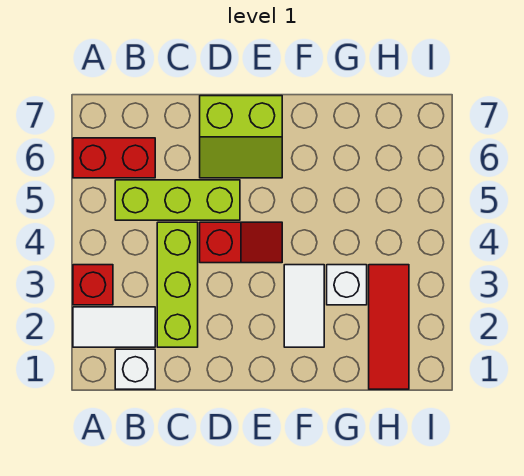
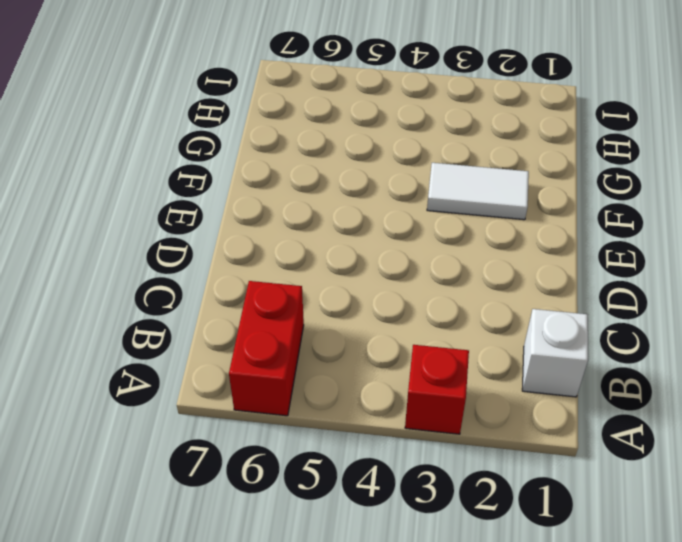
none -> white 1x2 tile [73,307,155,347]
none -> lime 1x3 brick [115,180,240,220]

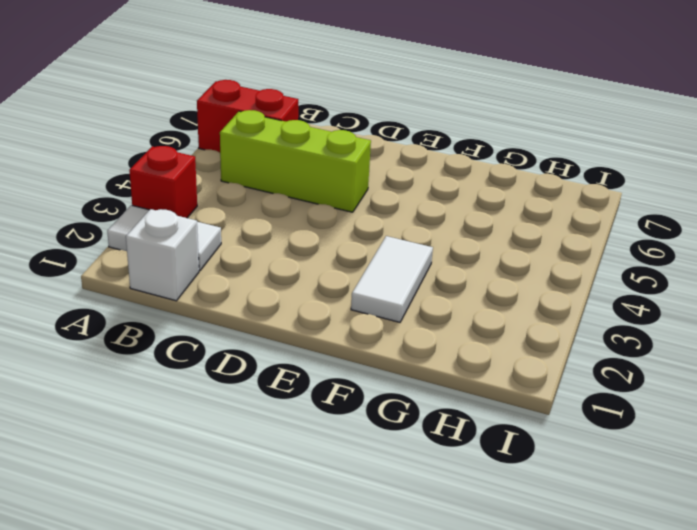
none -> lime 1x3 brick [157,222,198,347]
none -> red 1x2 slope [200,222,282,263]

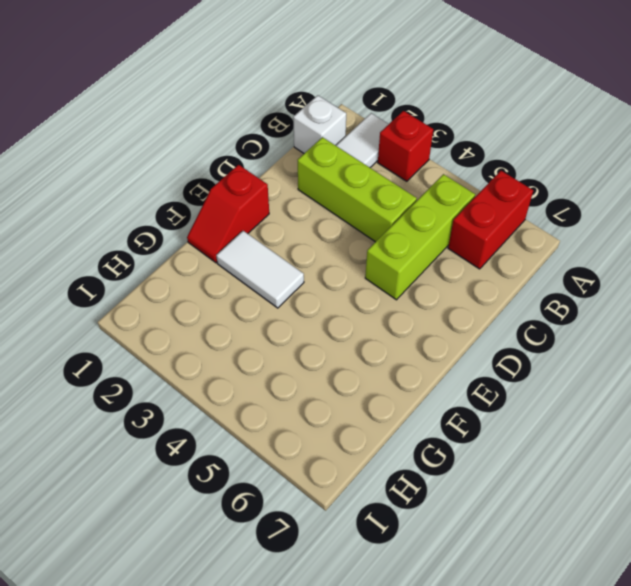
red 1x2 slope [187,165,269,263] -> red 1x2 slope moved to [200,222,282,263]
none -> lime 2x2 slope [200,96,282,178]
none -> white 1x1 brick [327,265,367,305]

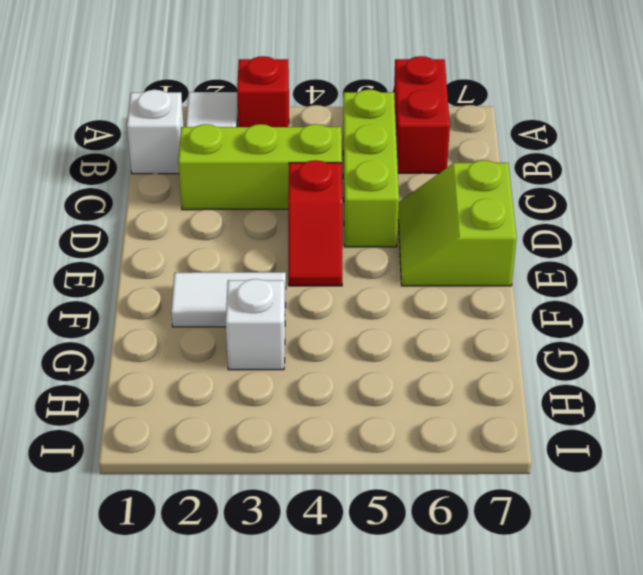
none -> red 1x3 tile [369,265,409,389]

